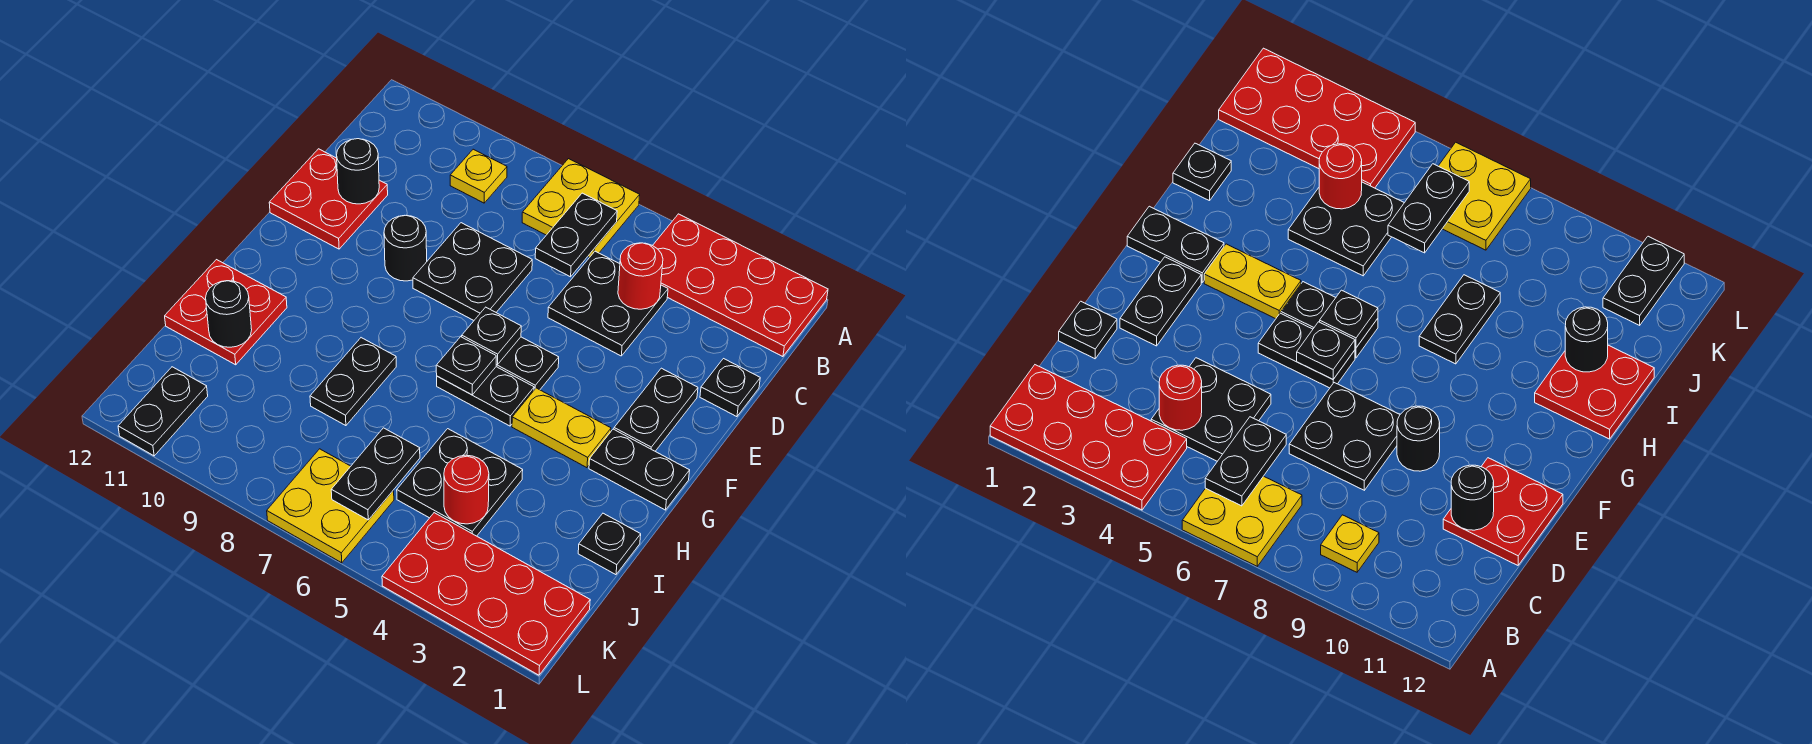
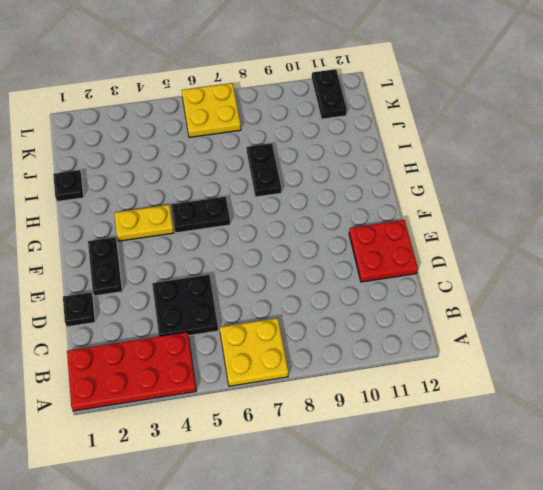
none -> yellow 1x1 plate [450,149,507,203]
none -> black 2x2 plate [413,223,532,320]
none -> black 1x1 round brick [384,215,427,281]

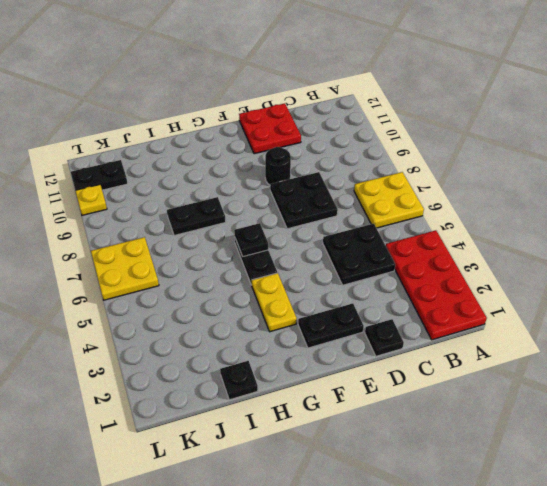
yellow 1x1 plate [75,185,107,215] -> yellow 1x1 plate moved to [450,149,507,203]
none -> black 1x2 plate [496,337,559,390]
none -> black 1x2 plate [589,429,690,510]
none -> red 2x2 plate [165,260,287,365]

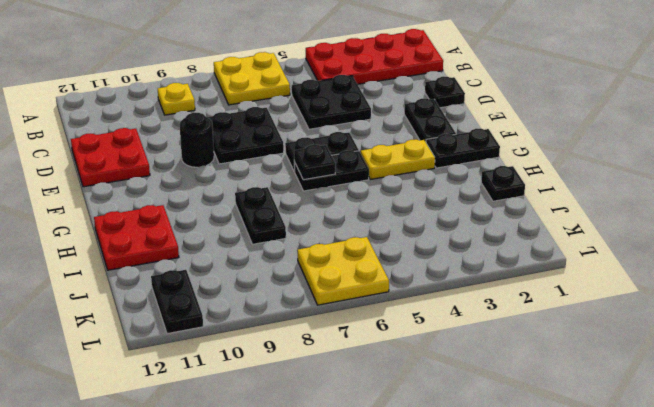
none -> black 2x2 plate [397,429,523,536]
none -> red 2x4 plate [382,513,590,675]
none -> black 1x2 plate [535,193,617,277]

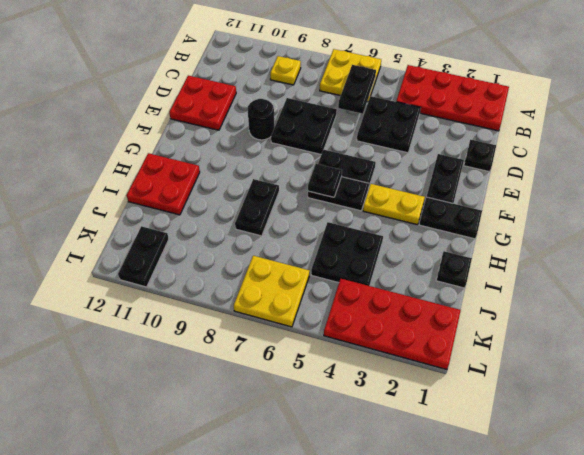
none -> red 1x1 round brick [618,243,663,309]
none -> black 1x1 round brick [337,139,379,204]
none -> black 1x1 plate [462,307,521,365]

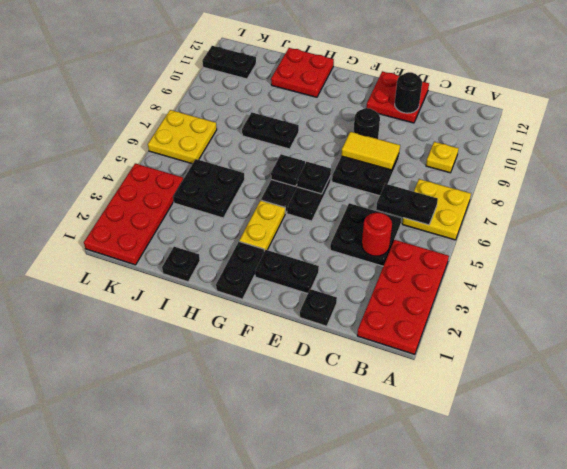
yellow 1x2 tile [341,132,400,170] -> none
none -> black 1x1 round brick [206,281,252,347]
none -> red 1x1 round brick [444,455,489,524]
none -> black 1x2 plate [331,428,420,520]

